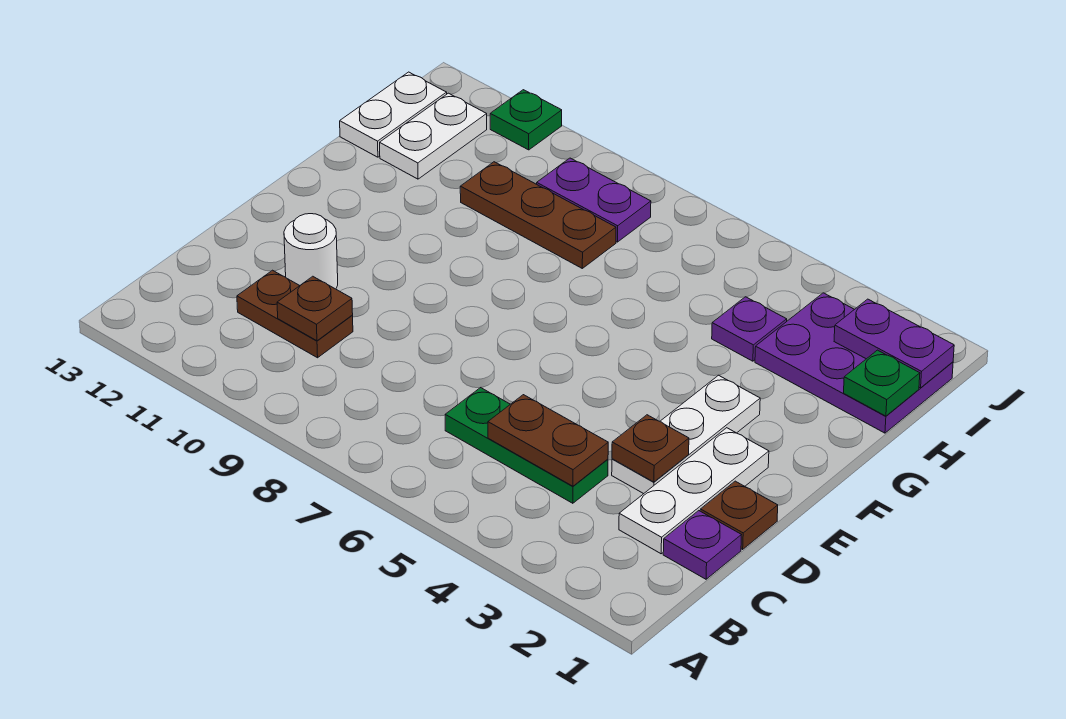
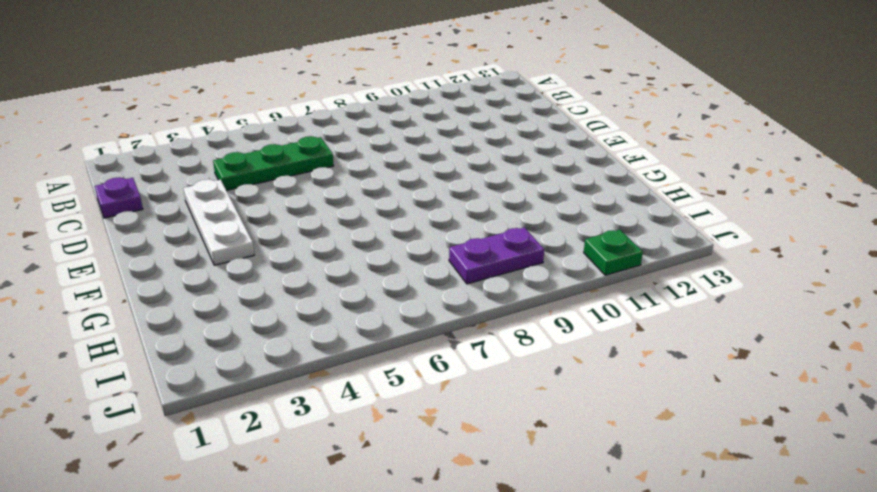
none -> white 1x3 plate [619,428,769,554]
none -> brown 1x2 plate [237,270,353,358]
none -> brown 1x1 plate [700,481,778,549]

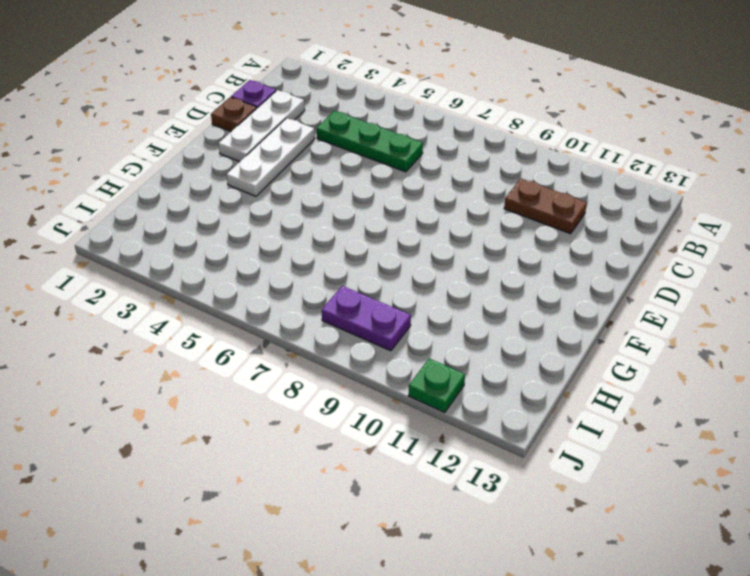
none -> white 1x1 round brick [284,214,338,289]
none -> purple 2x3 plate [755,293,953,433]
none -> purple 1x1 plate [712,297,787,361]

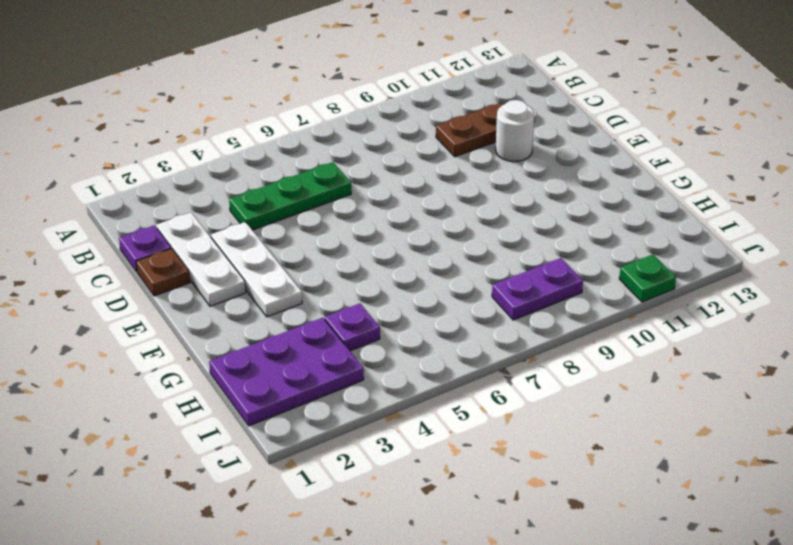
none -> brown 1x3 plate [460,162,616,268]
none -> white 1x2 plate [380,93,487,179]
none -> white 1x2 plate [340,72,447,157]

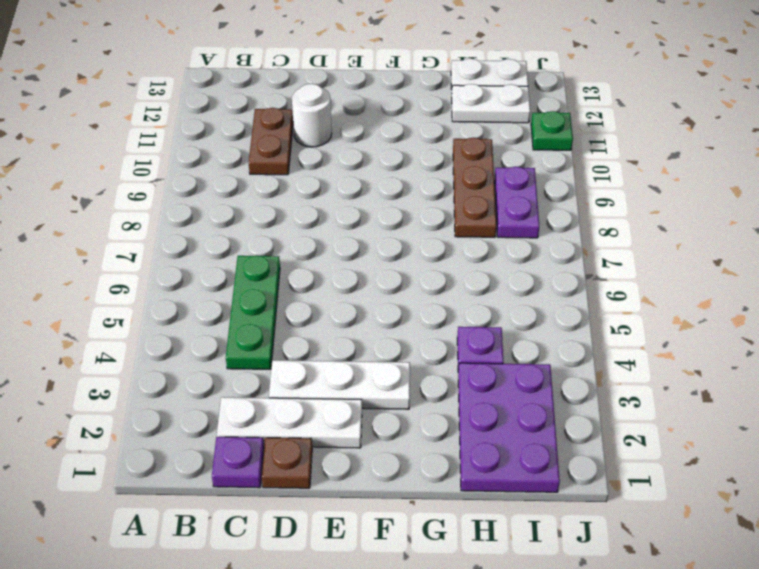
none -> brown 1x2 plate [488,395,608,486]
none -> brown 1x1 plate [277,276,353,341]
none -> brown 1x1 plate [612,415,689,482]

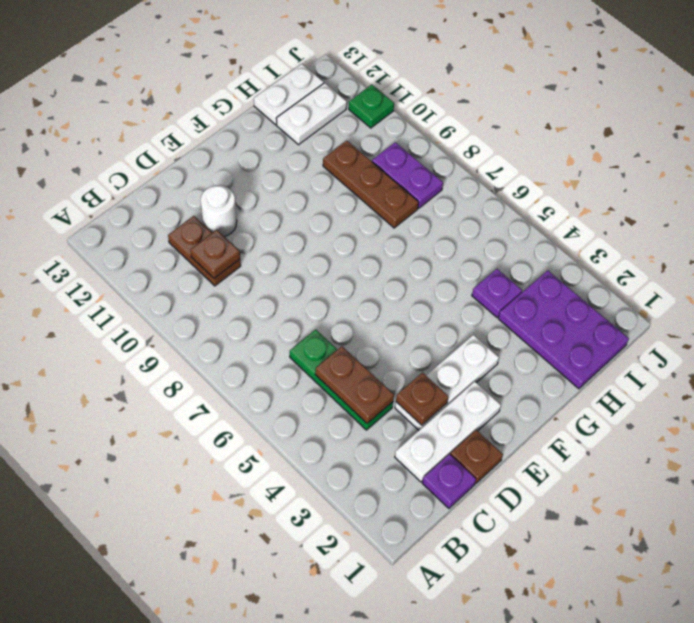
none -> green 1x1 plate [844,350,920,416]
none -> purple 1x2 plate [834,299,954,388]

